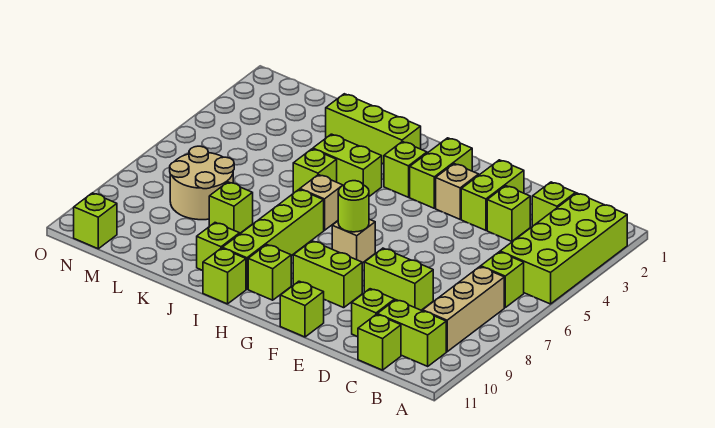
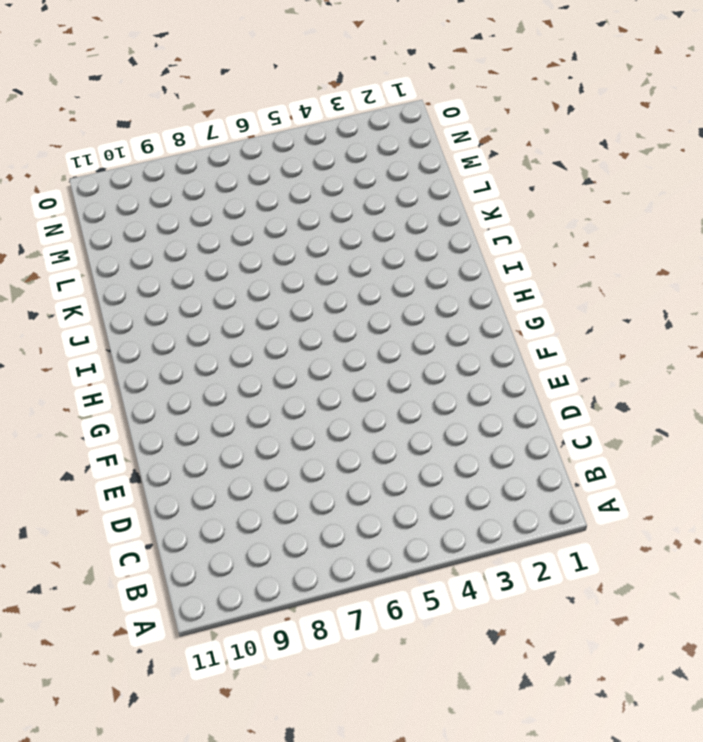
none -> lime 2x4 brick [500,193,627,304]
none -> lime 1x1 brick [481,252,524,307]
none -> tan 1x3 brick [423,267,504,352]

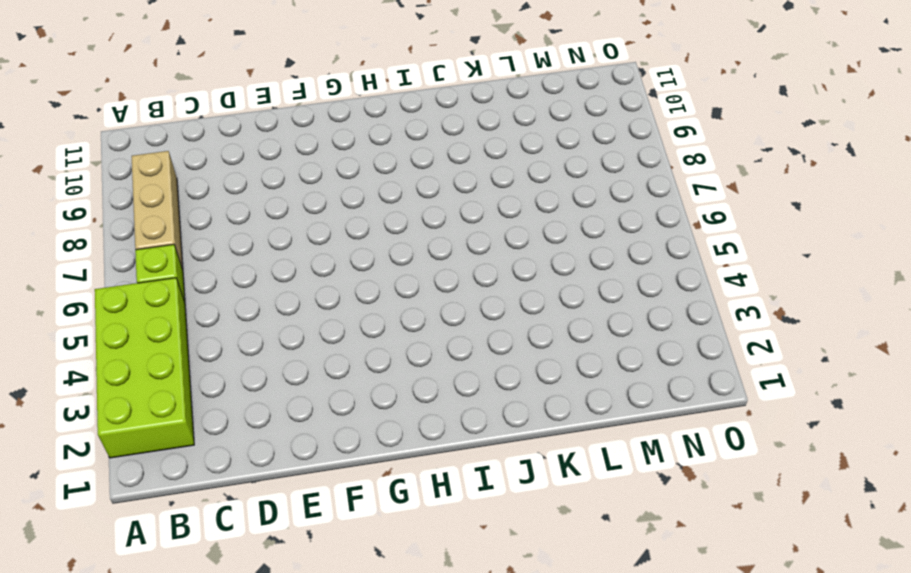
none -> lime 1x2 brick [377,300,446,366]
none -> lime 1x1 brick [532,182,576,227]
none -> lime 1x1 brick [358,314,401,370]

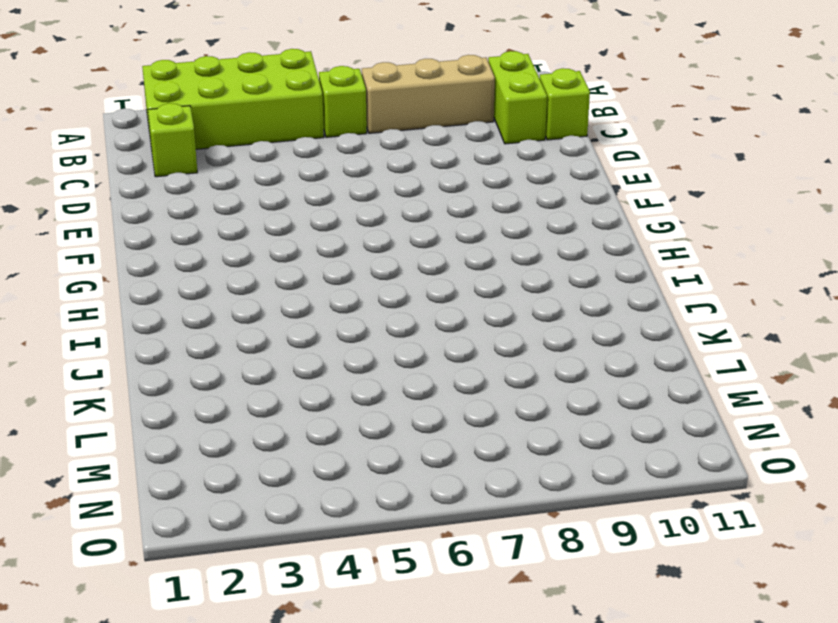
none -> lime 1x1 brick [487,186,530,241]
none -> lime 1x2 brick [364,248,433,310]
none -> lime 1x1 brick [352,289,395,337]

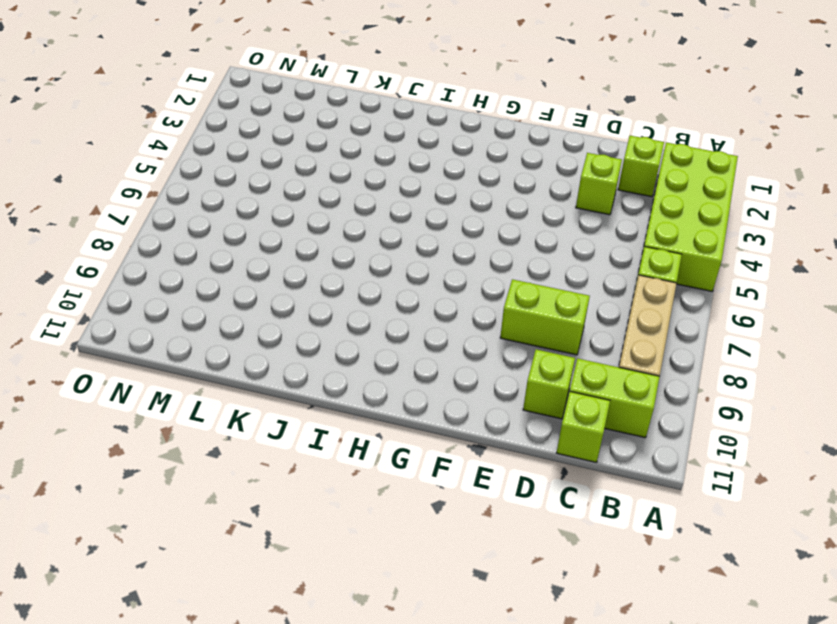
none -> lime 1x2 brick [461,160,524,230]
none -> tan 1x1 brick [436,164,479,219]
none -> lime 1x2 brick [293,241,362,308]

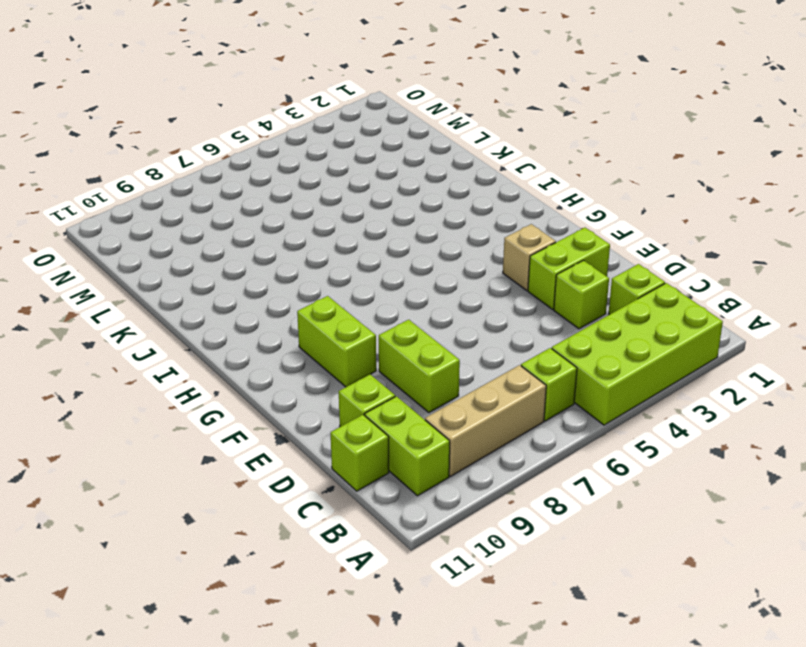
none -> lime 1x1 brick [280,281,324,337]
none -> lime 1x2 brick [410,138,472,208]
none -> tan 1x1 brick [332,219,375,263]

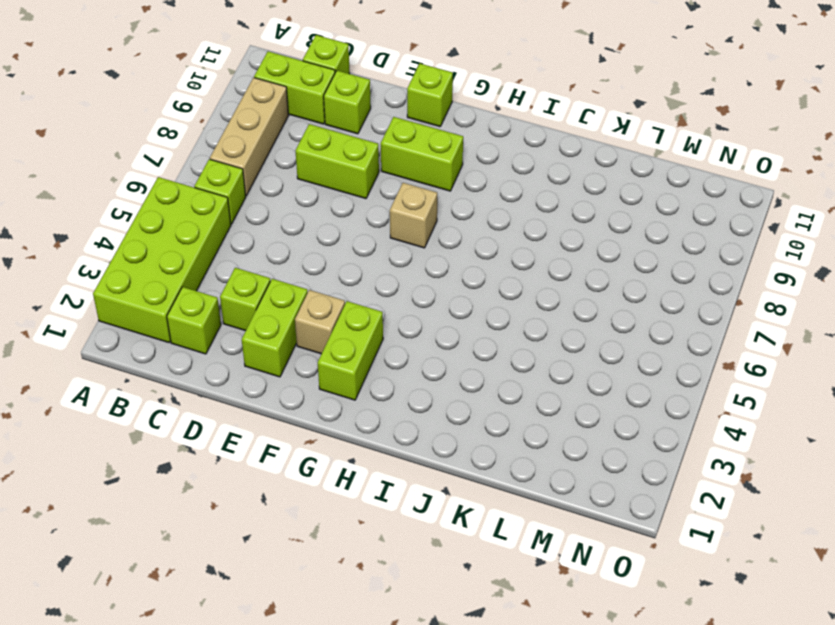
none -> lime 1x1 brick [384,142,427,197]
none -> lime 1x1 brick [248,245,291,300]
none -> lime 1x3 brick [326,94,421,164]

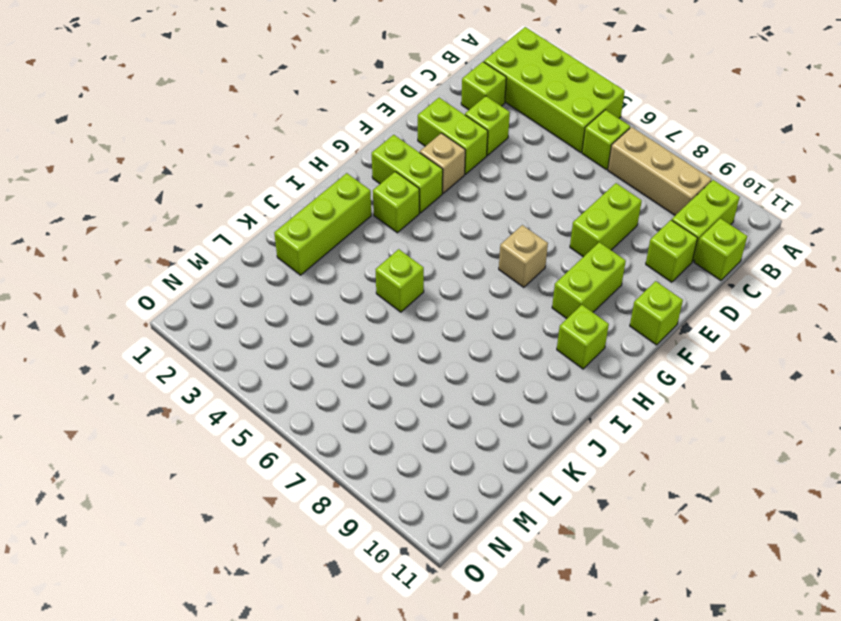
none -> lime 1x2 brick [313,134,382,196]
none -> tan 1x1 brick [300,175,343,230]
none -> lime 1x4 brick [222,189,324,289]

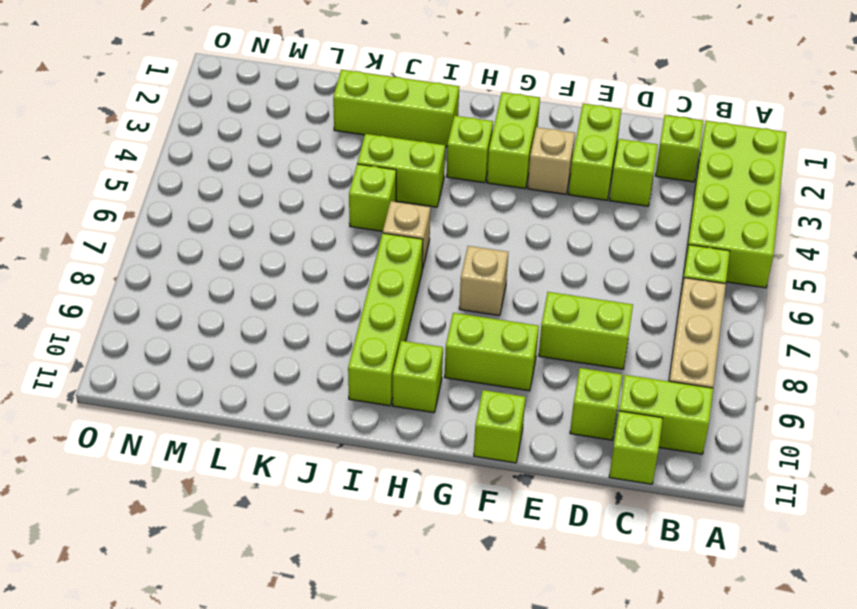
none -> lime 1x1 brick [203,248,246,304]
none -> lime 1x1 brick [197,223,240,271]
none -> lime 1x1 brick [209,182,253,233]

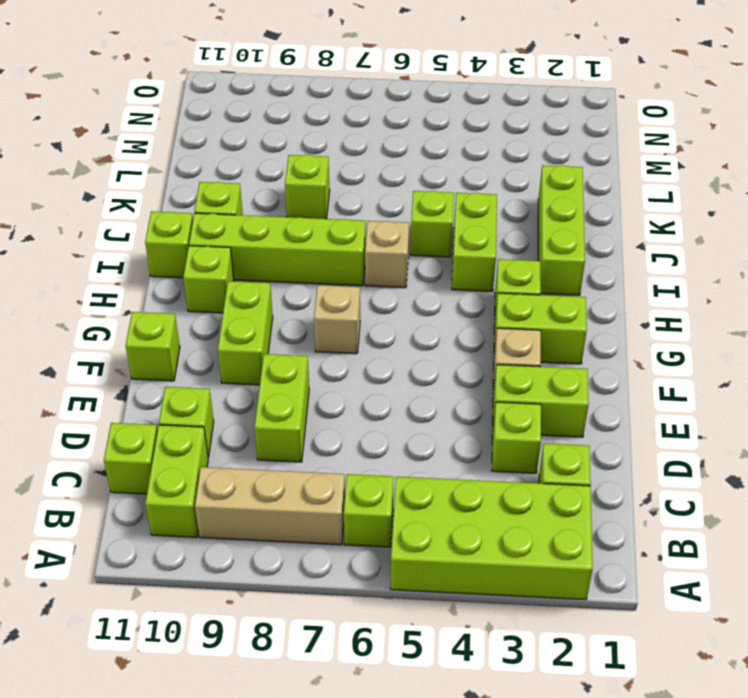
none -> tan 2x2 round brick [170,146,234,220]
none -> lime 1x1 brick [74,193,117,249]
none -> lime 1x1 round brick [338,181,369,232]

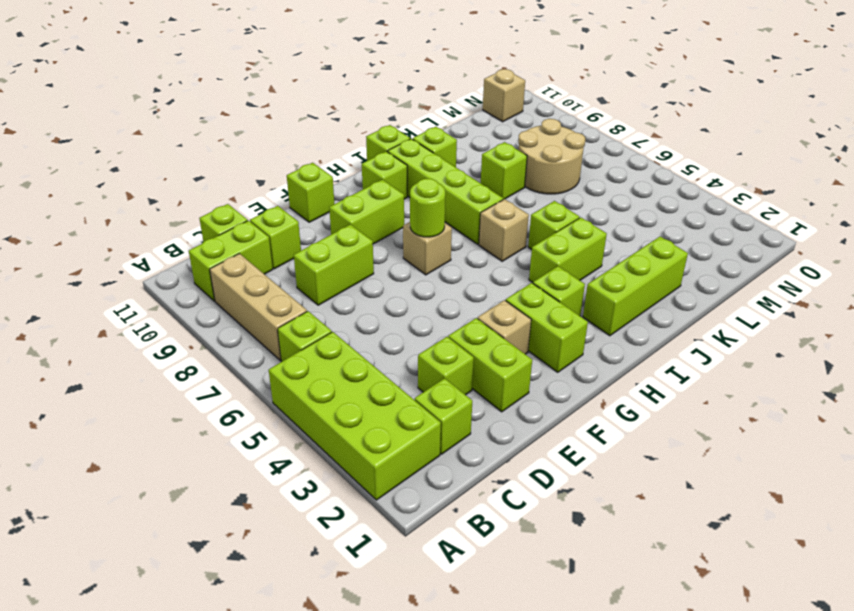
tan 1x1 brick [483,69,525,122] -> lime 1x1 brick [74,193,117,249]

